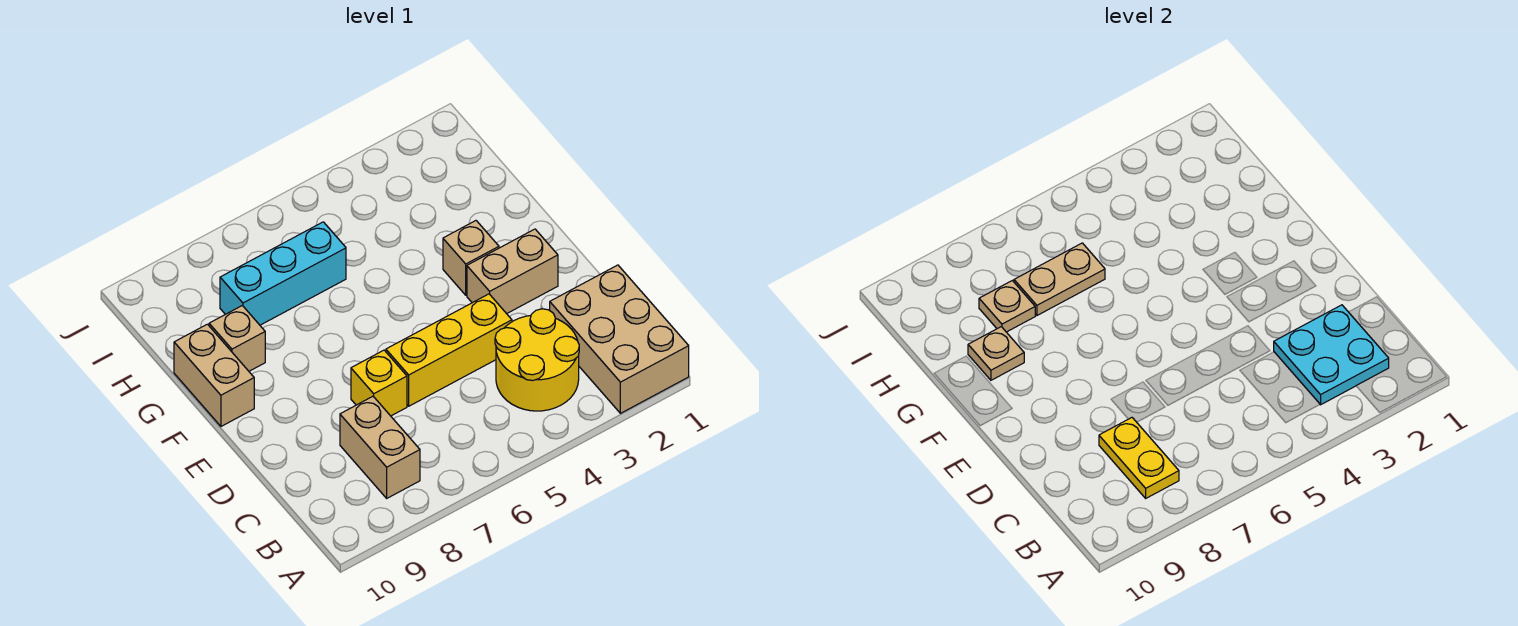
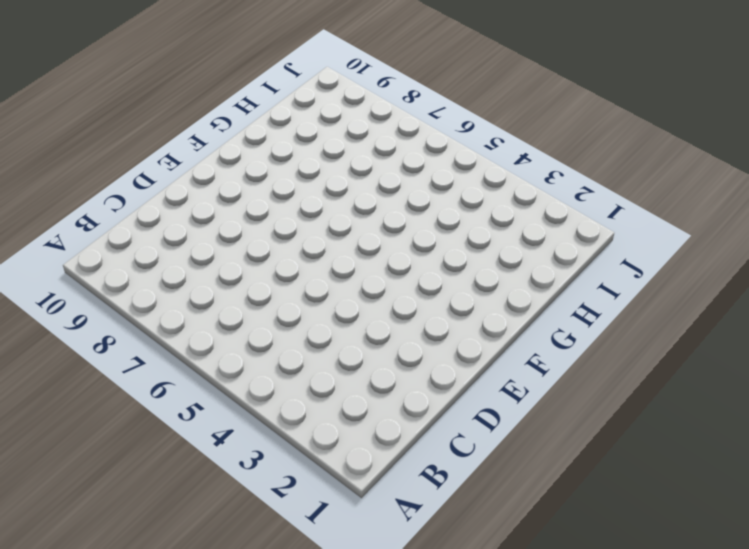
none -> tan 2x3 brick [550,265,689,413]
none -> yellow 2x2 round brick [495,309,579,411]
none -> tan 1x2 brick [340,396,420,498]

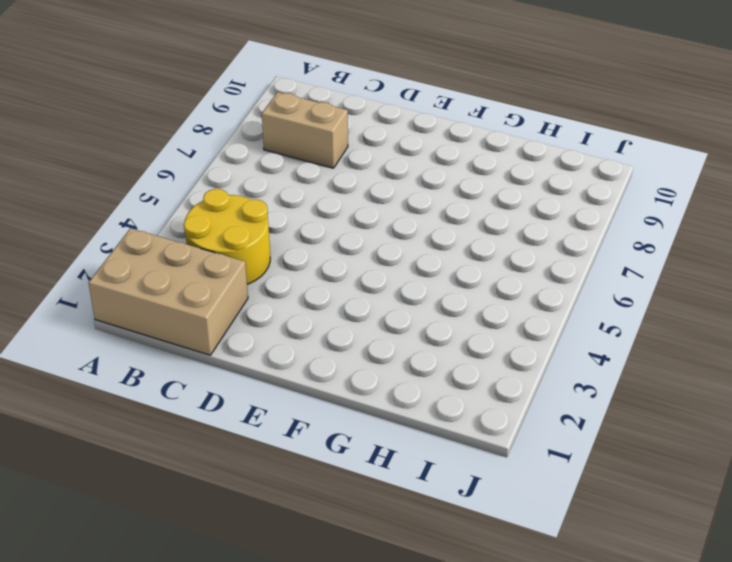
none -> yellow 1x3 brick [386,294,512,406]
none -> yellow 1x1 brick [351,350,407,416]
none -> tan 1x2 brick [467,229,558,314]

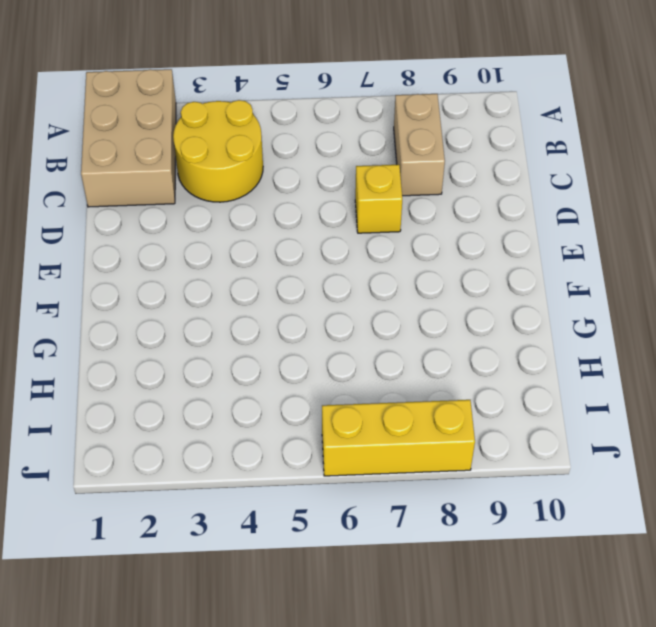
yellow 1x3 brick [322,400,475,476] -> yellow 1x3 brick moved to [386,294,512,406]
none -> tan 1x2 brick [467,229,558,314]
none -> tan 1x1 brick [443,221,499,295]
none -> tan 1x2 brick [174,324,254,426]

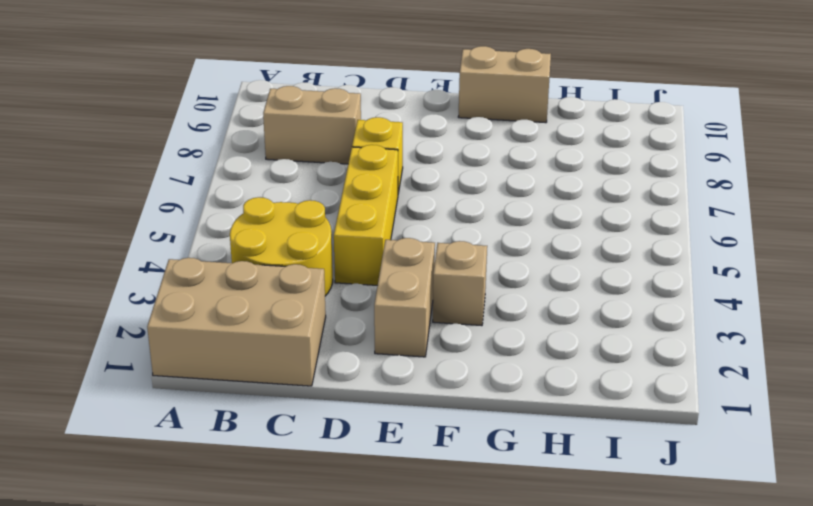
none -> tan 1x1 brick [209,306,265,371]
none -> cyan 1x3 brick [220,222,346,325]
none -> cyan 2x2 plate [1274,305,1389,405]

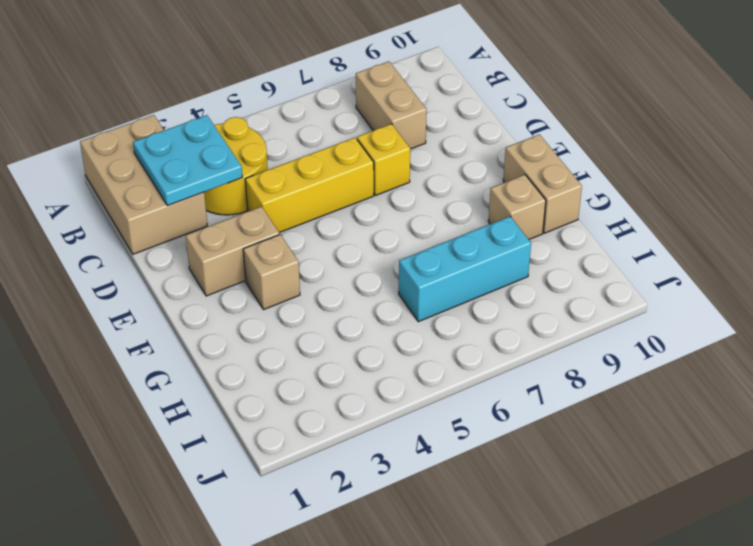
none -> yellow 1x2 plate [1099,418,1179,498]
none -> tan 1x1 plate [968,327,1024,380]
none -> tan 1x2 plate [1014,243,1105,315]

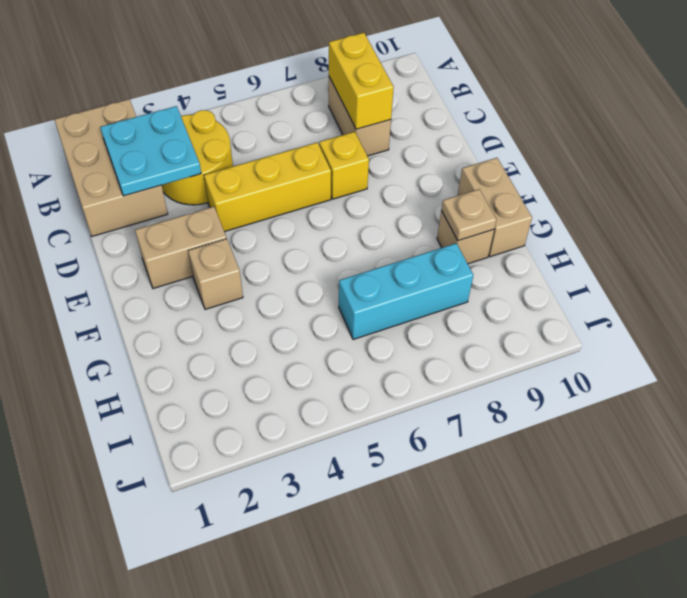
yellow 1x2 brick [329,33,394,129] -> yellow 1x2 plate [1099,418,1179,498]
none -> tan 1x2 plate [1014,243,1105,315]
none -> tan 1x1 plate [979,281,1035,332]

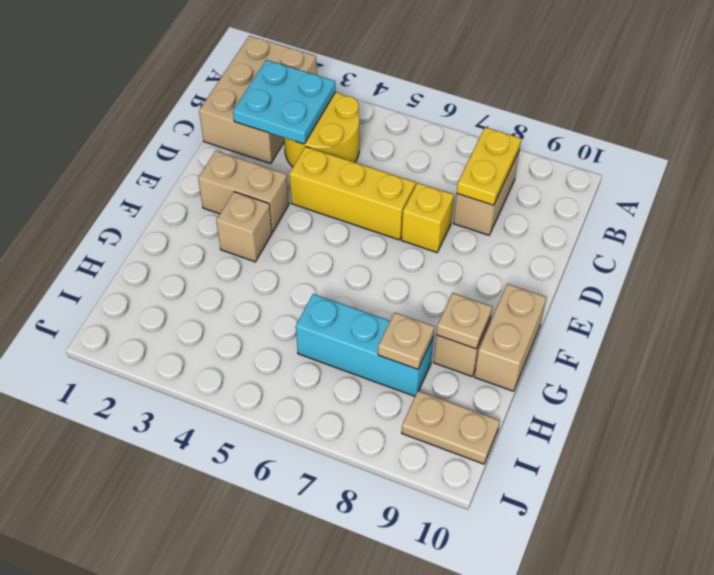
tan 1x2 plate [402,391,500,464] -> tan 1x2 plate moved to [1014,243,1105,315]

